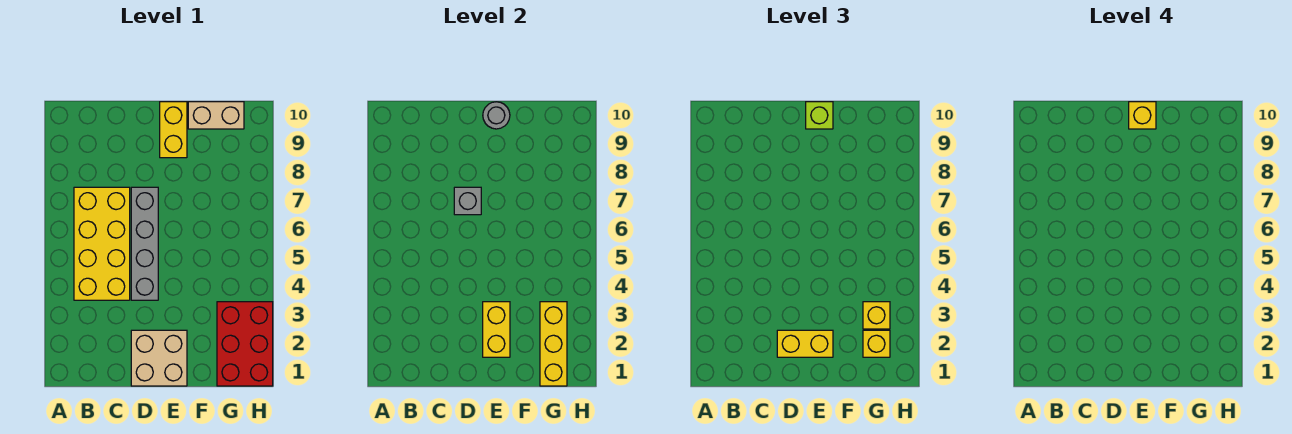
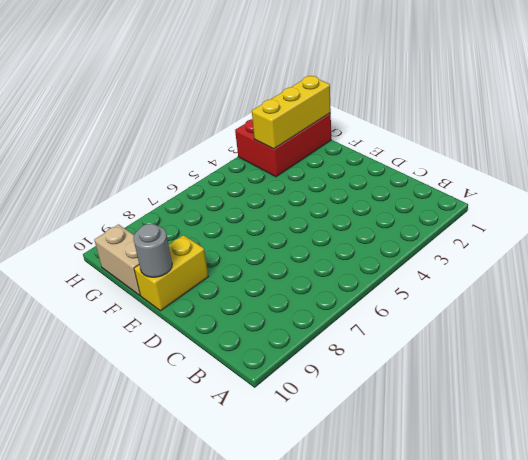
none -> yellow 2x4 brick [74,187,130,300]
none -> tan 2x2 brick [131,330,187,386]
none -> grey 1x4 brick [131,187,158,300]

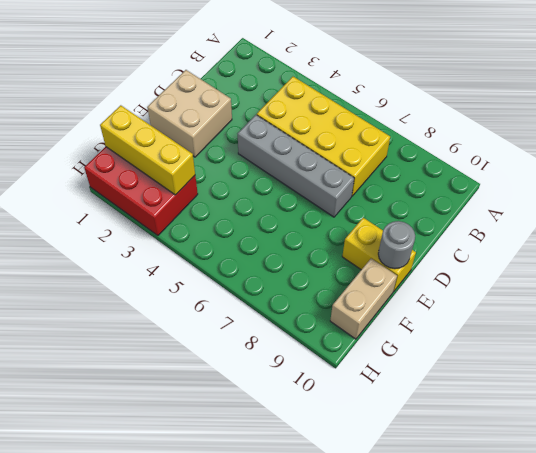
none -> grey 1x1 brick [454,187,481,215]
none -> yellow 1x2 brick [483,302,510,357]
none -> yellow 1x2 brick [777,330,833,357]

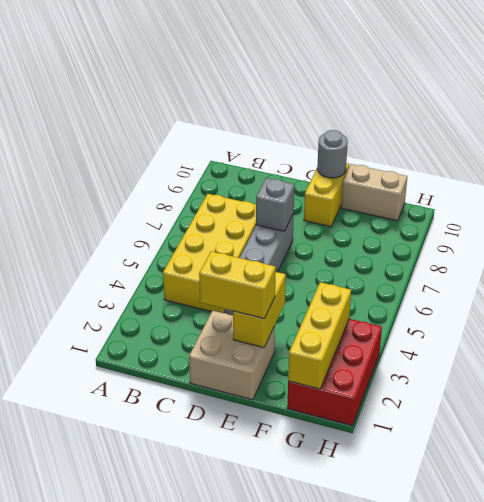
none -> lime 1x1 brick [806,102,833,129]
none -> yellow 1x1 brick [863,330,890,357]
none -> yellow 1x1 brick [863,302,890,329]

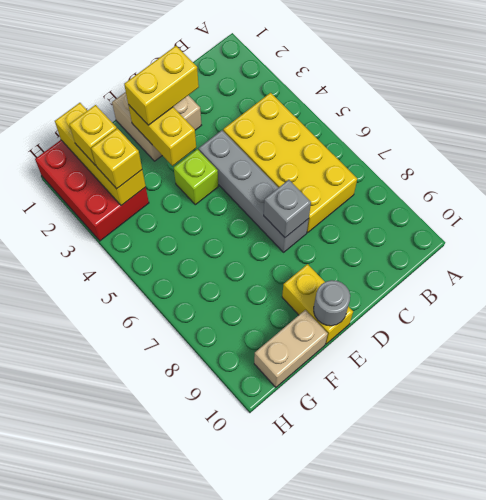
lime 1x1 brick [174,149,218,205] -> lime 1x1 brick moved to [806,102,833,129]
none -> yellow 1x1 brick [1129,102,1156,129]

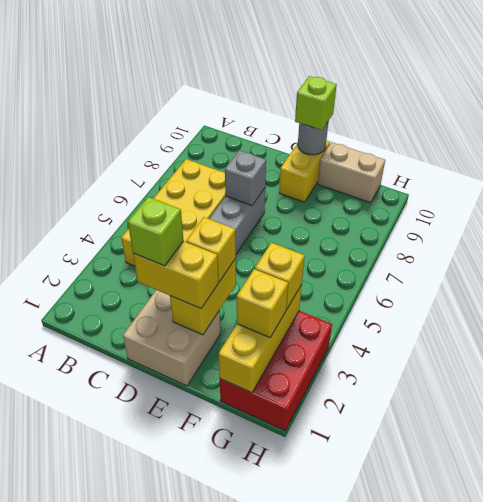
lime 1x1 brick [128,197,184,266] -> none
yellow 1x1 brick [186,217,236,282] -> yellow 1x1 brick moved to [1129,102,1156,129]

